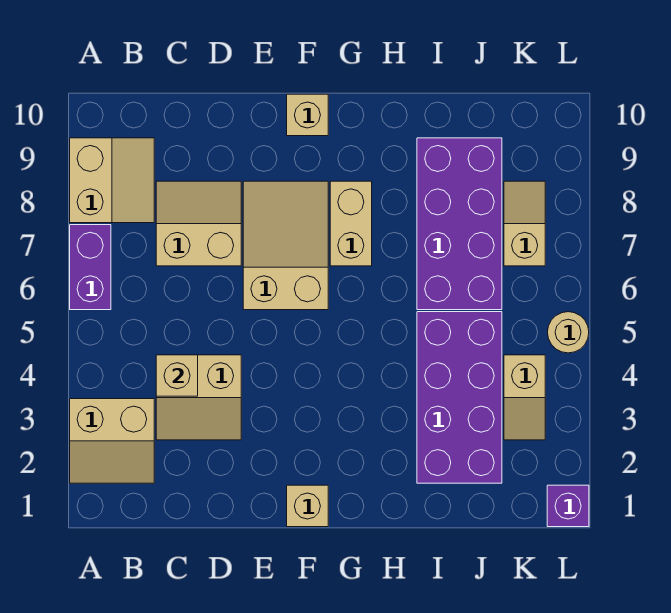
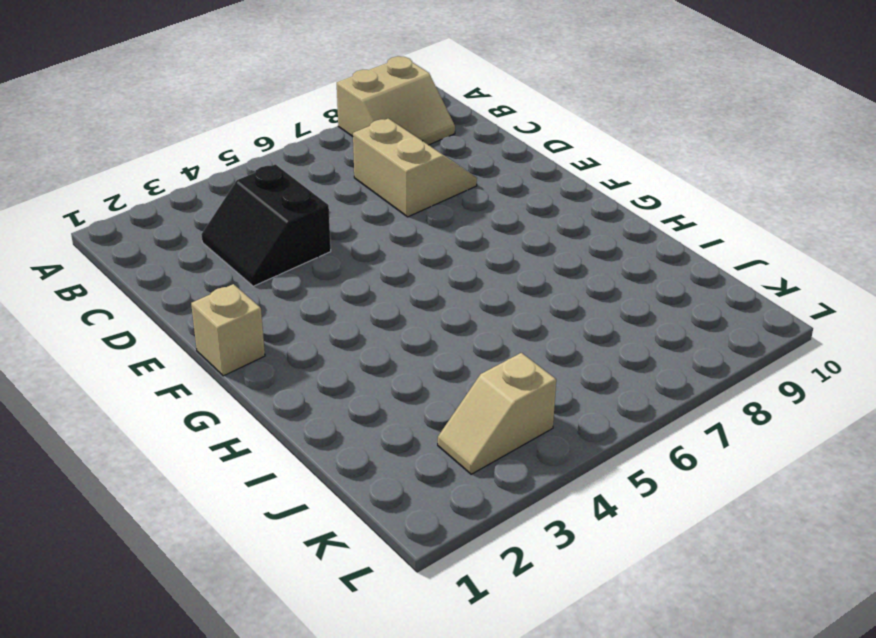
black 2x2 slope [201,164,331,286] -> tan 2x2 slope [156,355,241,440]
none -> tan 2x2 slope [70,399,154,483]
none -> purple 1x2 brick [70,225,111,310]
none -> tan 2x3 slope [243,181,328,310]

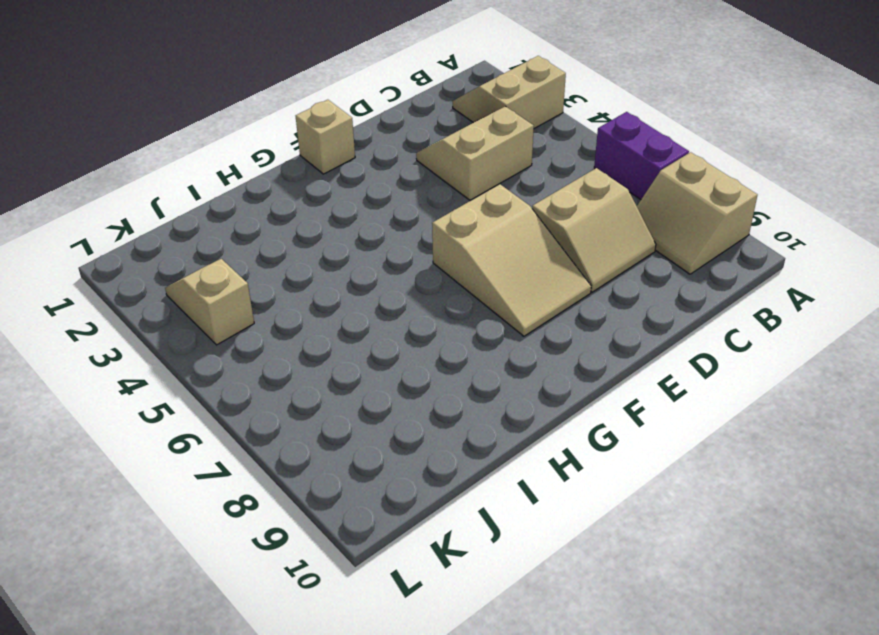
none -> tan 1x1 brick [287,94,328,136]
none -> tan 1x2 brick [330,181,372,266]
none -> purple 2x4 brick [417,312,502,483]

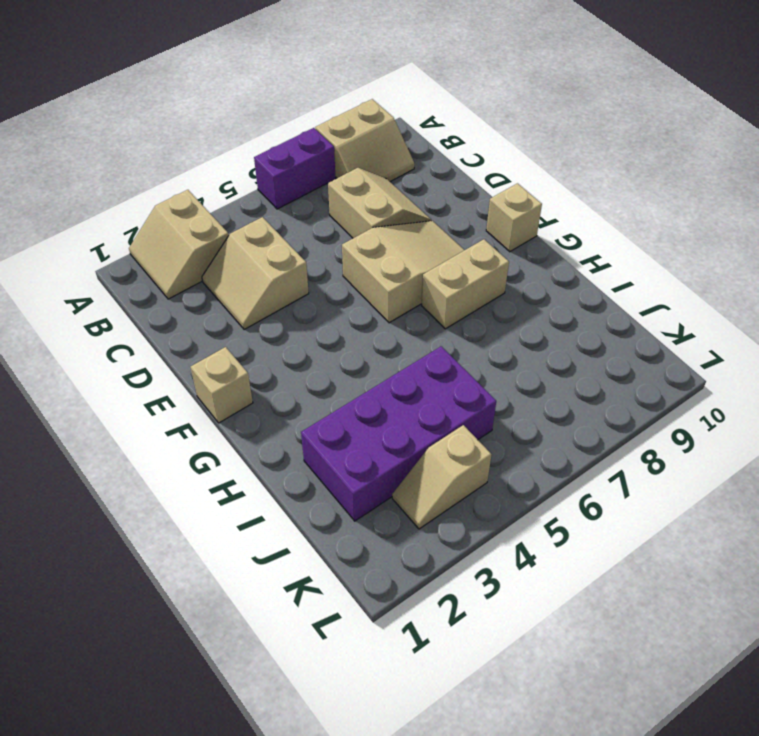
none -> purple 2x4 brick [417,138,502,310]
none -> tan 1x2 slope [504,181,545,266]
none -> purple 1x1 brick [547,485,589,527]

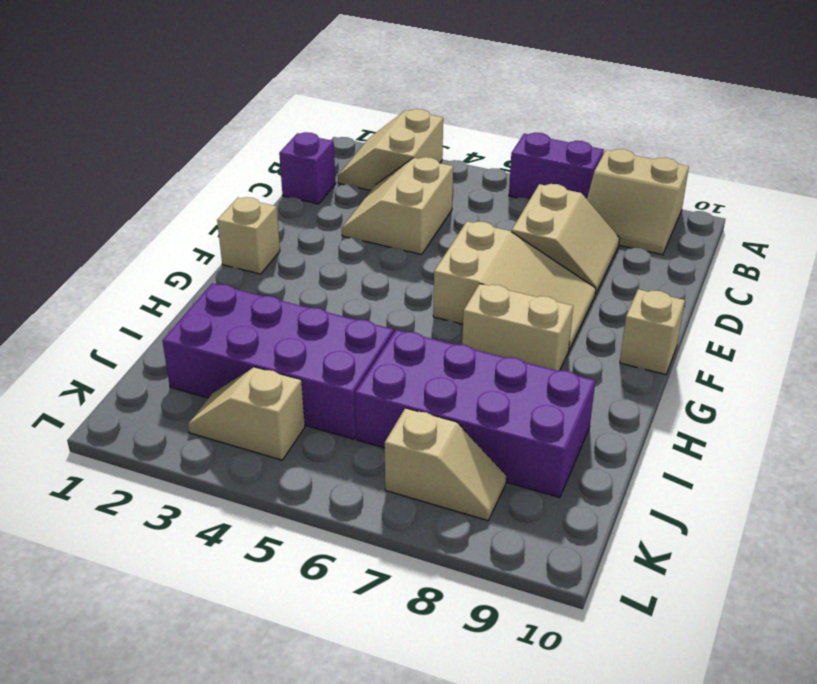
purple 1x1 brick [279,132,336,204] -> purple 1x1 brick moved to [547,485,589,527]
none -> tan 1x1 round brick [548,312,589,353]
none -> tan 1x1 brick [156,355,198,396]

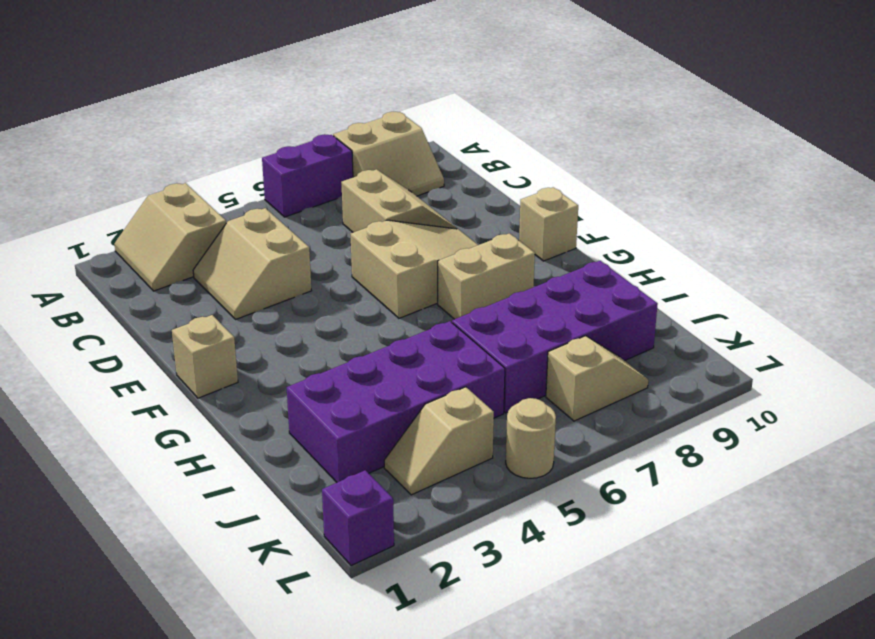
none -> tan 1x1 brick [156,355,198,396]

